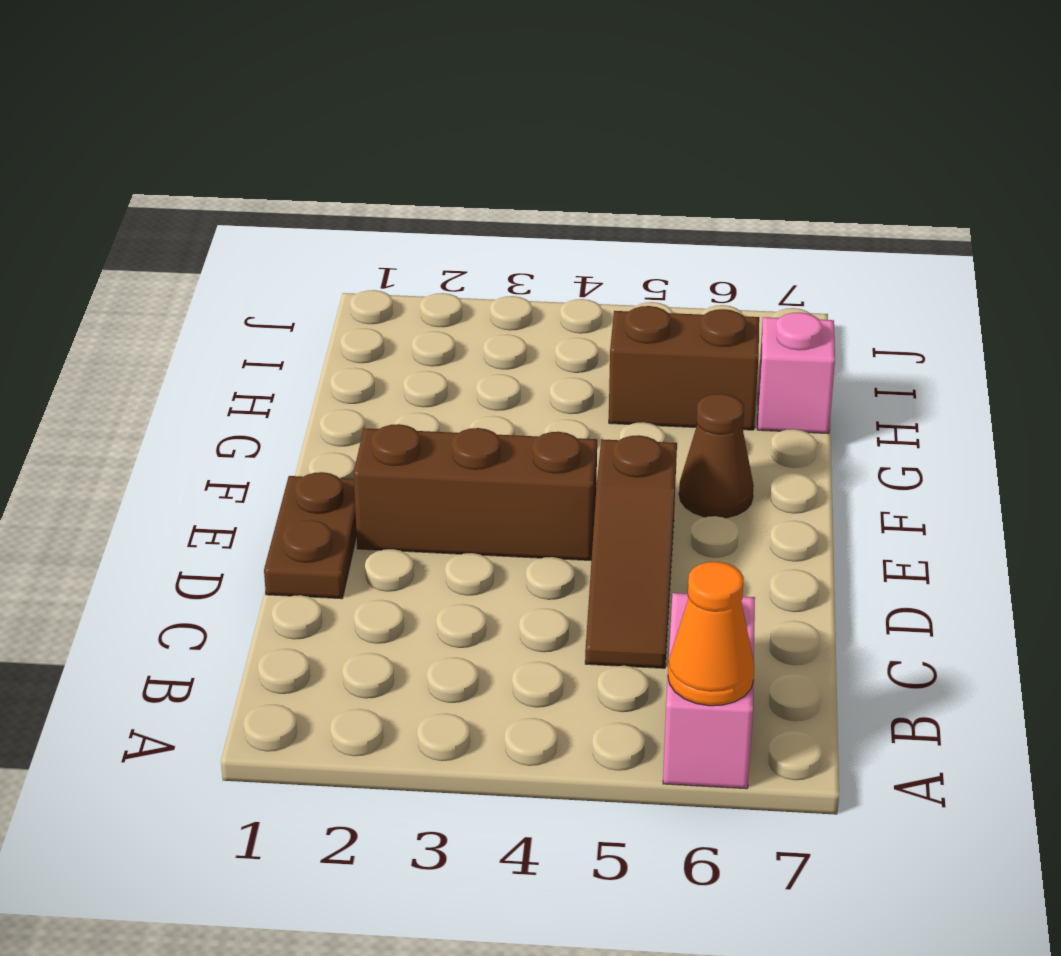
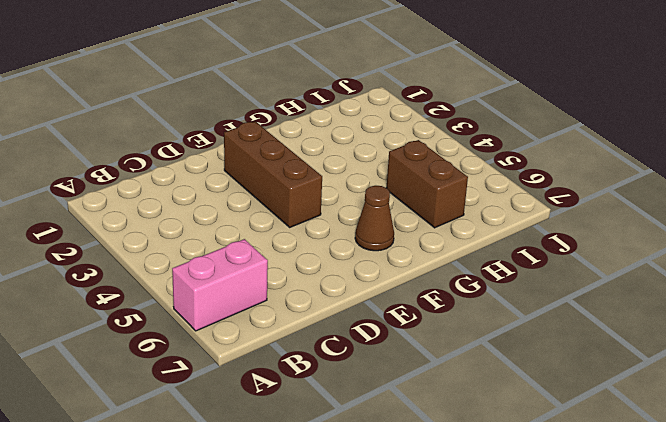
none -> brown 1x3 slope [585,435,677,668]
none -> brown 1x2 plate [264,472,357,599]

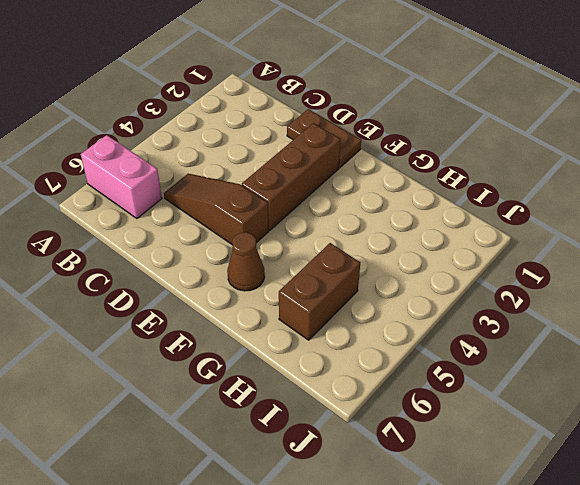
none -> pink 1x1 brick [758,312,835,434]
none -> orange 1x1 cone [668,562,754,706]

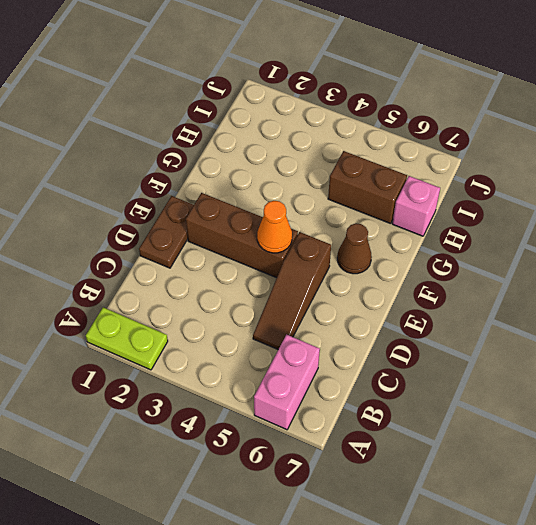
lime 1x2 plate [86,307,168,370] -> none
orange 1x1 cone [257,201,292,253] -> orange 1x1 cone moved to [668,562,754,706]

